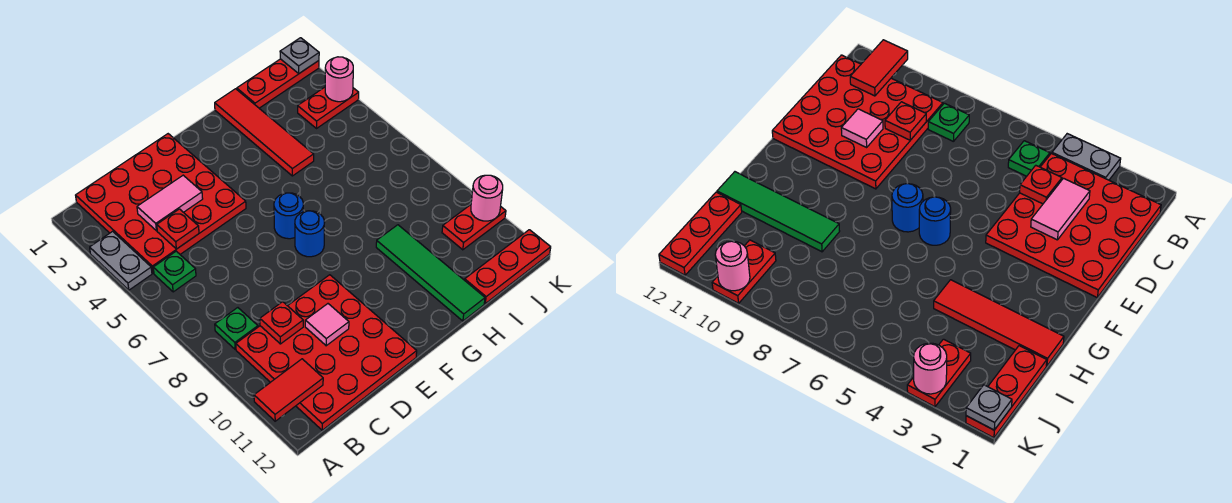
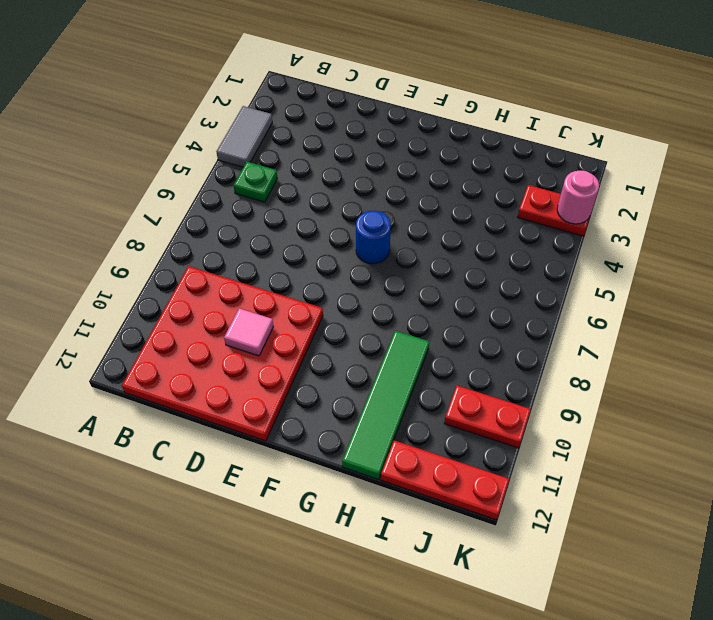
grey 1x2 tile [216,106,272,167] -> grey 1x2 plate [90,231,152,290]
none -> red 4x4 plate [76,134,246,273]
none -> green 1x1 plate [215,308,258,349]
none -> blue 1x1 round brick [295,211,325,257]

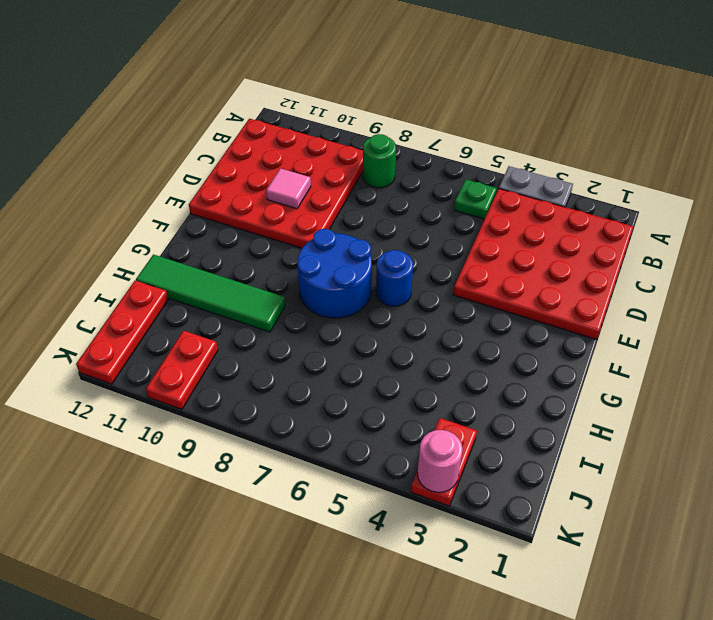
green 1x1 round brick [363,134,396,188] -> green 1x1 plate [215,308,258,349]
blue 2x2 round brick [297,229,372,318] -> blue 1x1 round brick [295,211,325,257]
none -> red 1x4 tile [215,89,314,176]
none -> red 1x3 plate [237,59,319,108]
none -> red 1x2 tile [254,359,323,421]

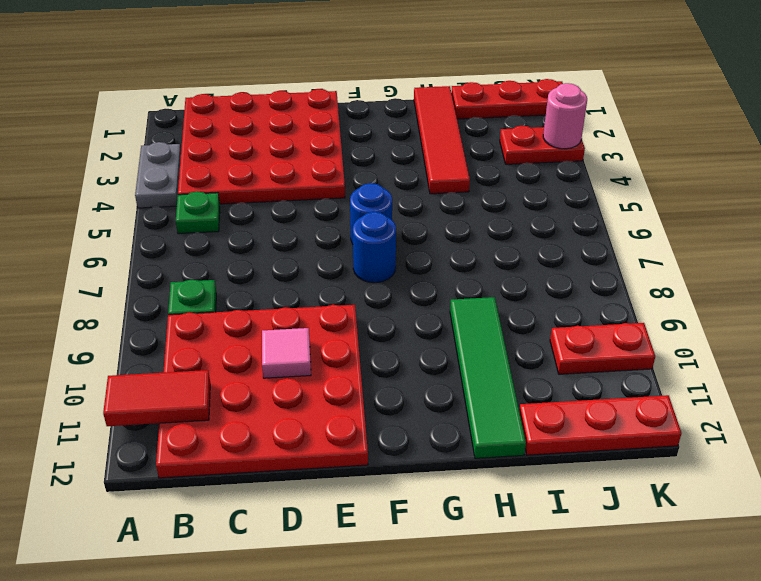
none -> pink 1x2 tile [137,175,203,231]
none -> red 1x1 plate [157,209,199,249]
none -> red 1x1 plate [260,302,303,344]

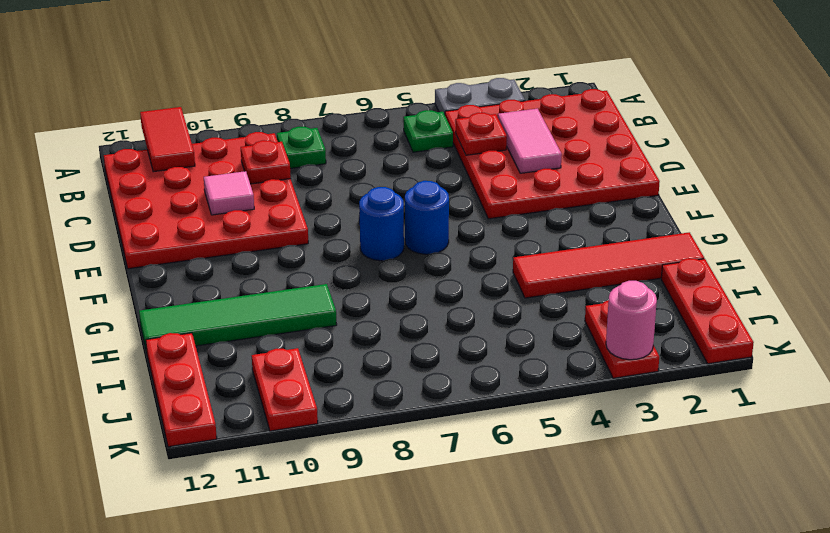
none -> grey 1x1 plate [280,38,319,73]
none -> pink 1x1 round brick [471,175,503,221]

